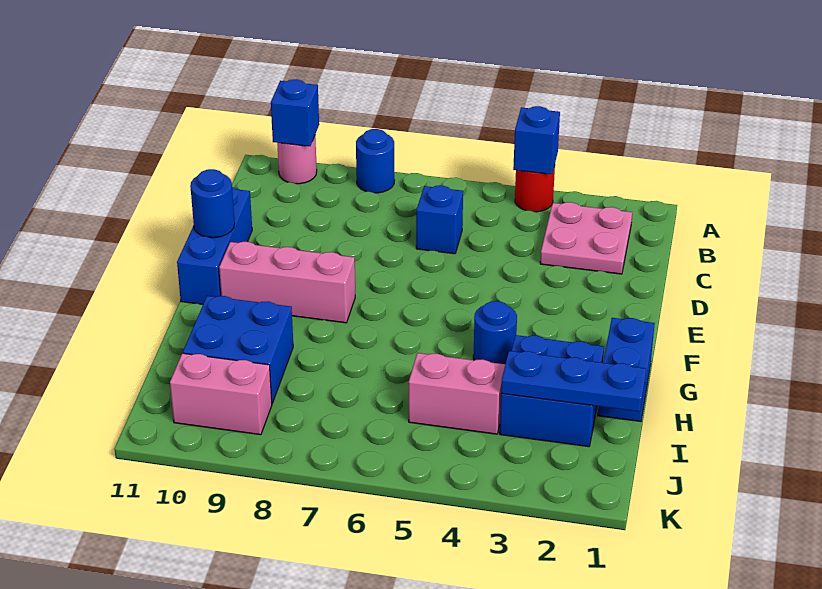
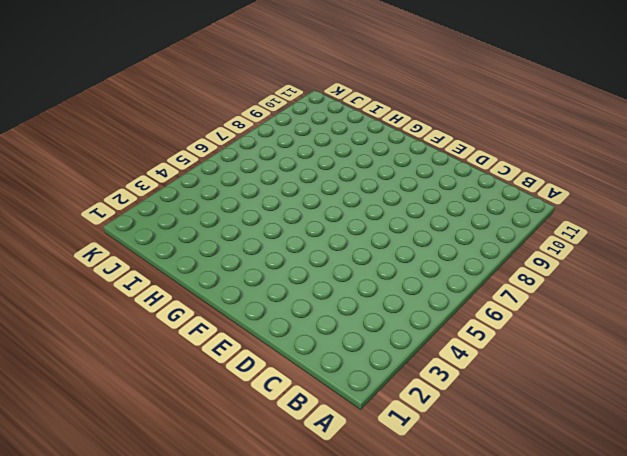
none -> red 1x1 round brick [515,166,555,212]
none -> blue 1x1 round brick [356,129,394,193]
none -> pink 1x1 round brick [277,136,317,184]

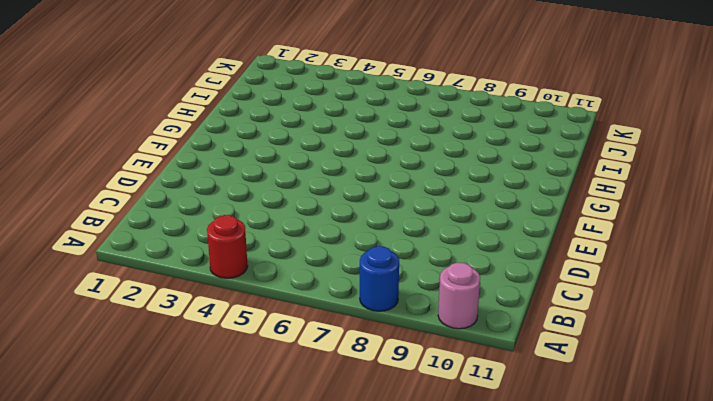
none -> pink 2x2 plate [540,202,632,274]
none -> blue 1x1 brick [416,185,463,254]
none -> blue 1x3 brick [177,187,252,304]

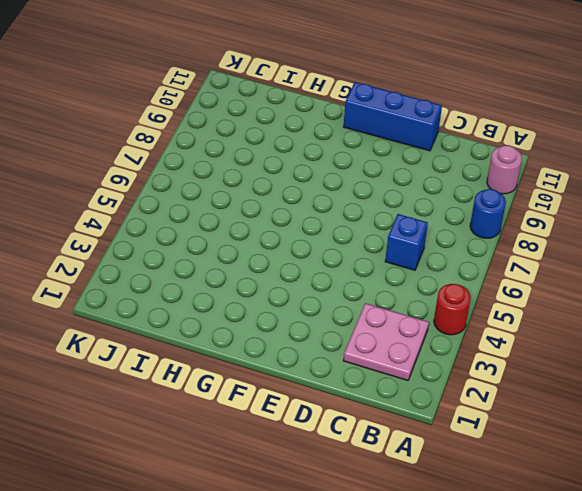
none -> pink 1x3 brick [219,242,355,323]
none -> blue 1x2 brick [598,318,655,422]
none -> blue 1x1 round brick [473,301,517,364]

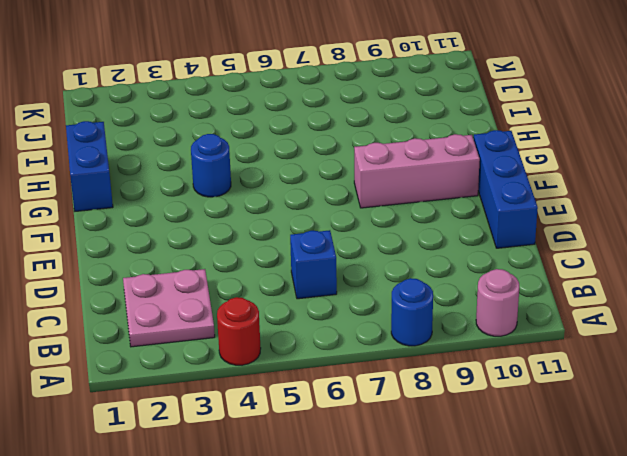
none -> blue 2x2 brick [500,335,604,447]
none -> blue 2x2 brick [183,296,293,403]
none -> pink 1x2 brick [409,353,505,434]

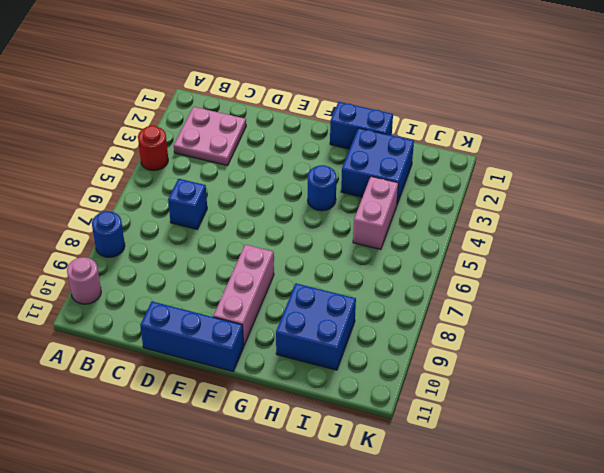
none -> pink 1x2 brick [170,353,272,435]
none -> blue 1x1 brick [513,106,560,174]
none -> blue 1x1 brick [271,79,319,146]

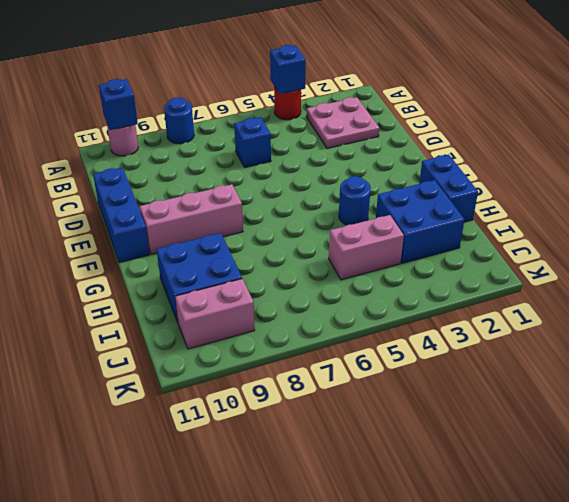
none -> blue 1x1 round brick [190,169,235,238]
none -> blue 1x3 plate [501,351,646,412]

